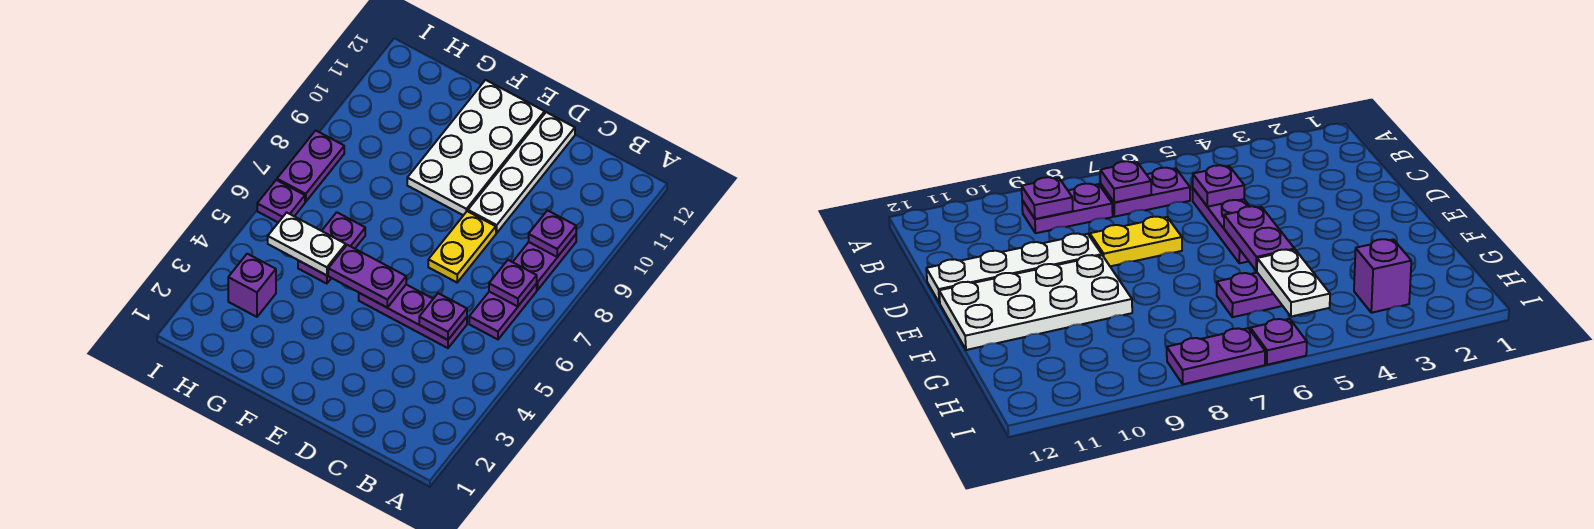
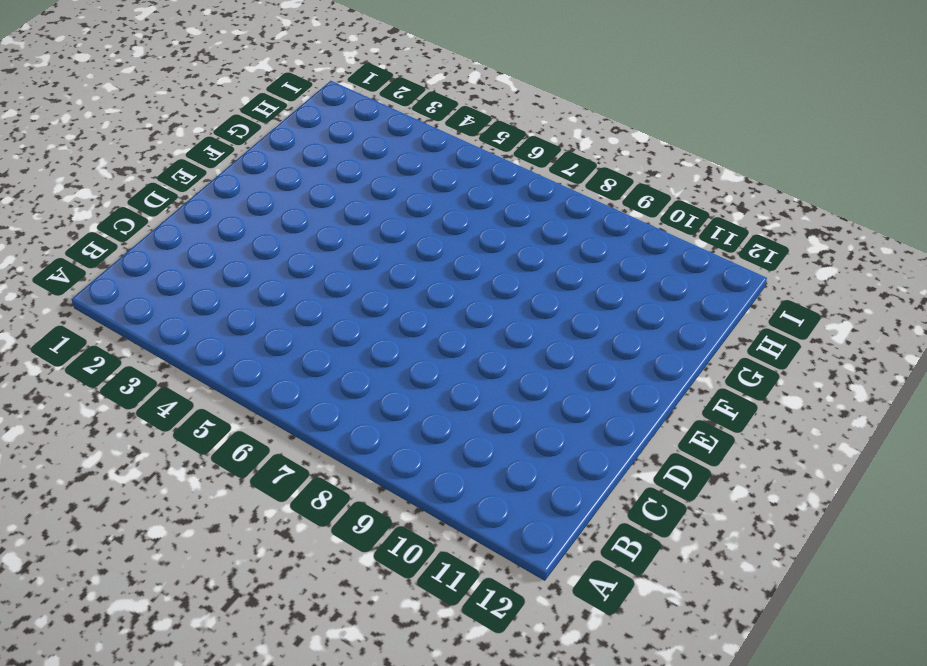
none -> purple 1x2 plate [469,284,537,339]
none -> purple 1x2 plate [513,235,576,290]
none -> purple 1x3 plate [359,285,467,348]

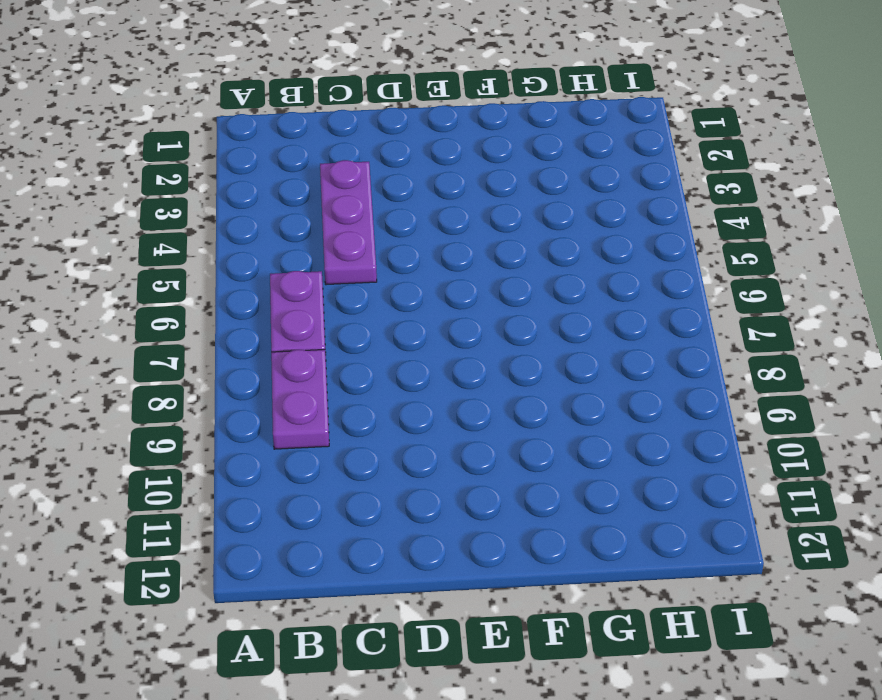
purple 1x3 plate [320,160,377,285] -> purple 1x3 plate turned to [359,285,467,348]
none -> yellow 1x2 plate [428,211,496,282]
none -> white 1x4 plate [468,112,575,233]
none -> white 2x4 plate [407,80,545,215]

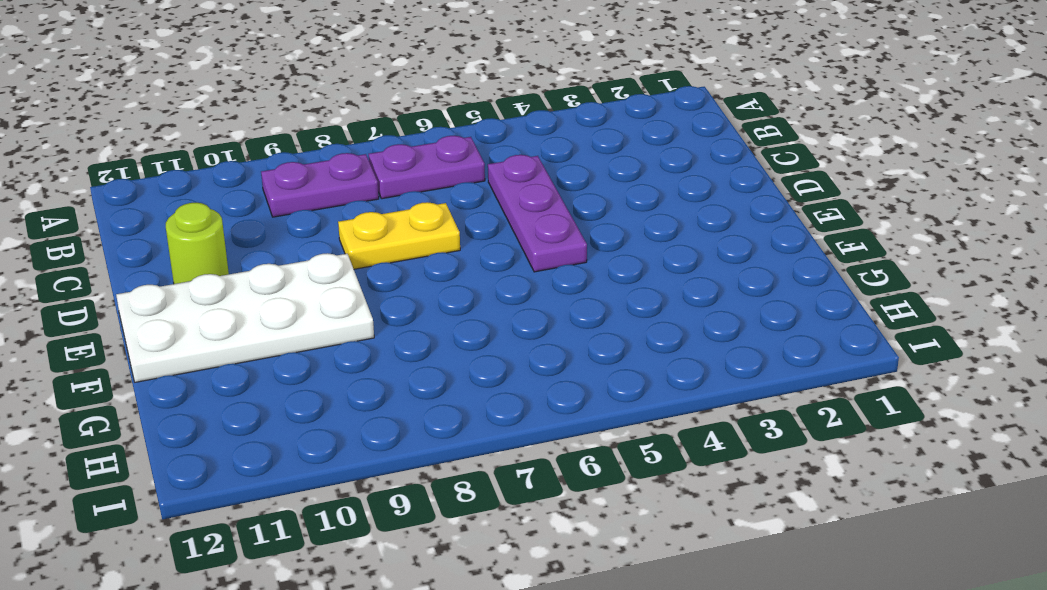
lime 1x1 round brick [166,203,229,284] -> white 1x4 plate [468,112,575,233]
none -> purple 1x2 plate [298,212,365,284]
none -> purple 1x1 brick [228,254,276,317]
none -> purple 1x1 plate [257,180,305,222]

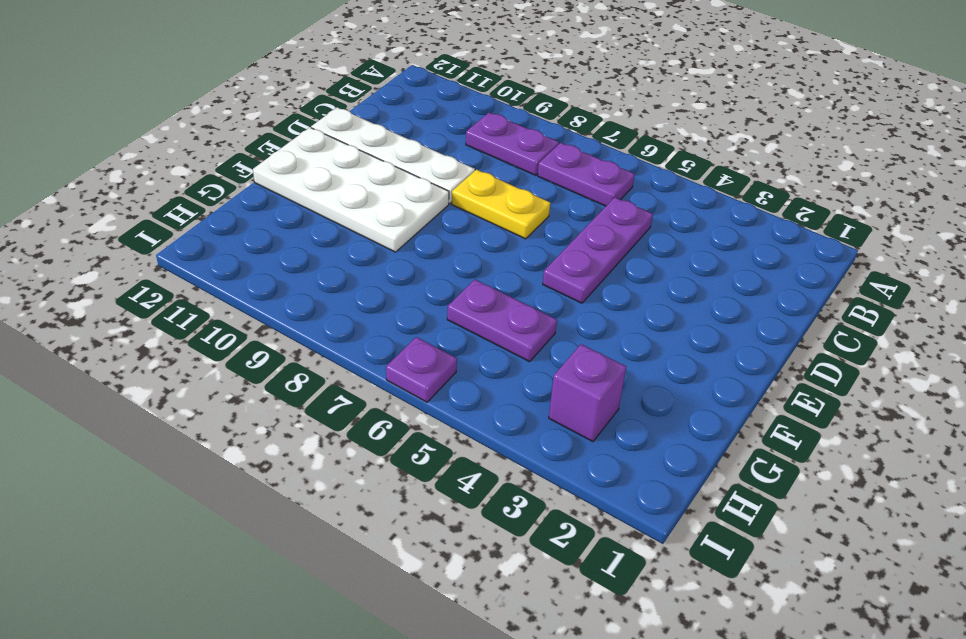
none -> purple 1x2 plate [277,130,344,202]
none -> purple 1x1 plate [489,260,537,307]
none -> purple 1x1 plate [529,210,576,257]

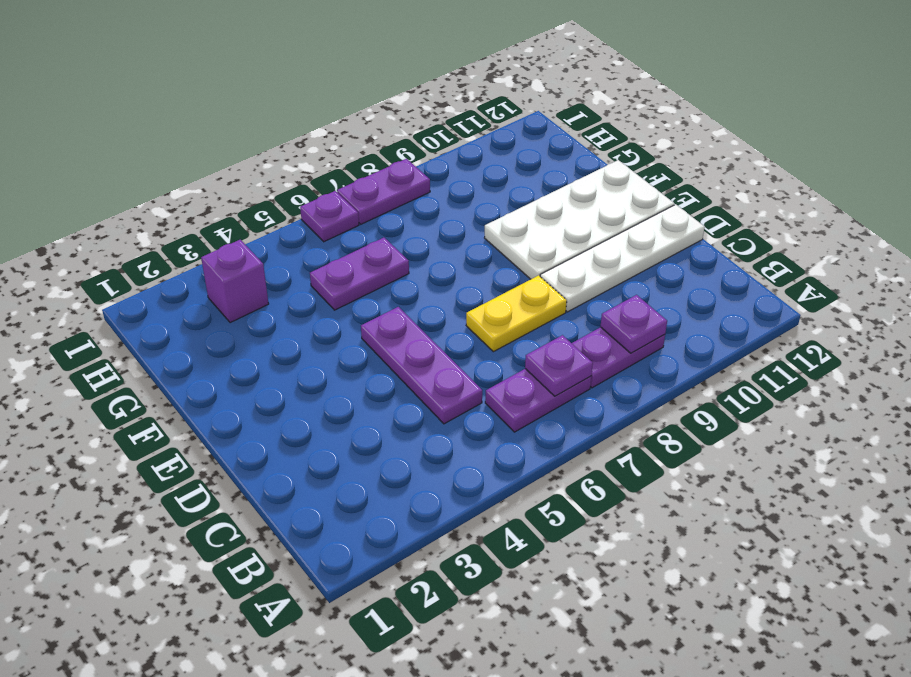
none -> purple 1x1 plate [419,293,467,340]
none -> purple 1x2 plate [328,245,406,307]
none -> white 1x2 plate [268,213,346,275]

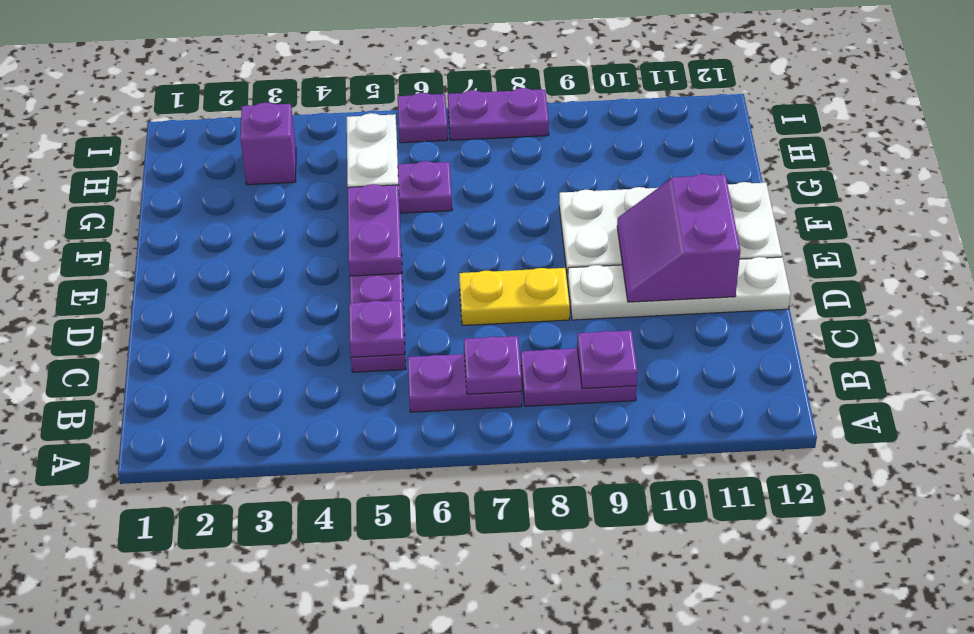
purple 2x2 slope [617,174,740,302] -> none

